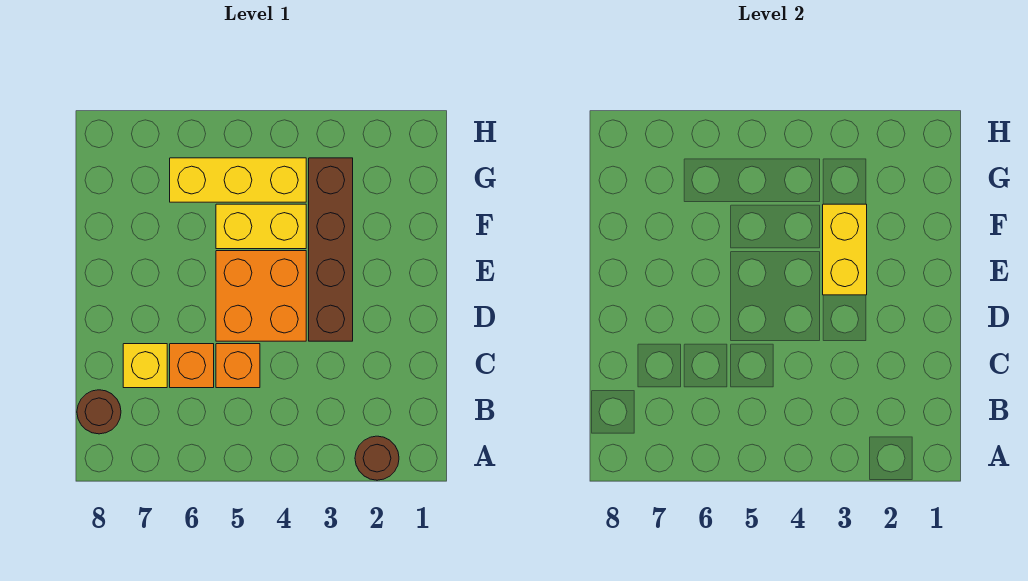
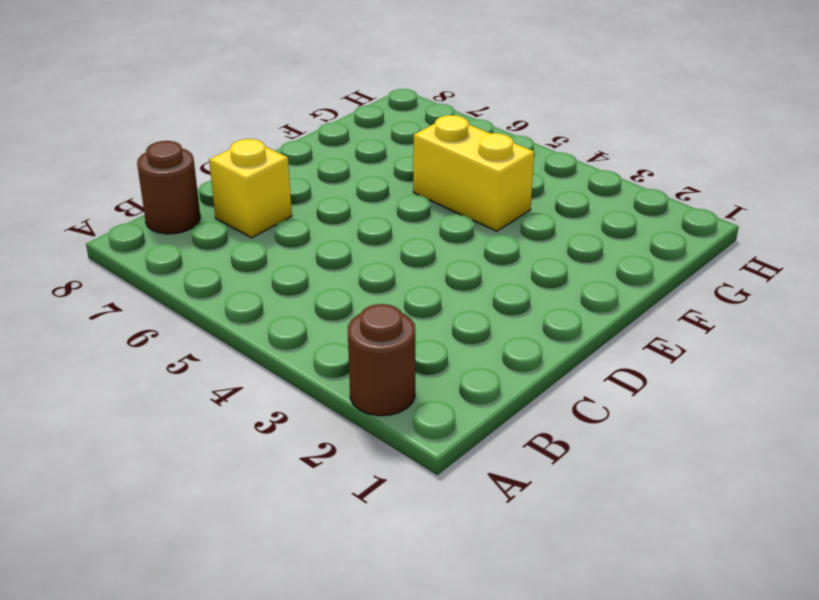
none -> orange 1x1 brick [216,344,260,388]
none -> orange 1x1 brick [170,344,214,388]

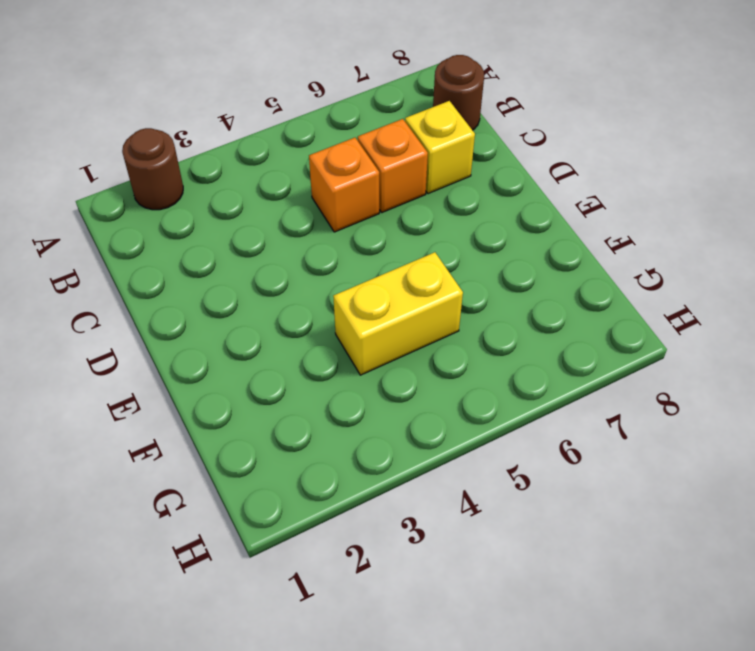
none -> brown 1x4 brick [309,158,353,341]
none -> orange 2x2 brick [216,251,306,341]

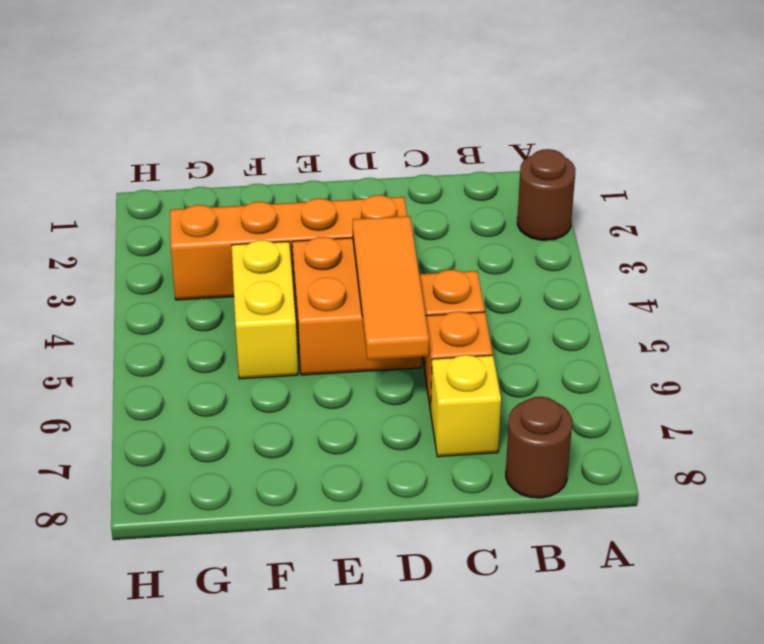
orange 1x4 brick [170,195,407,300] -> brown 1x4 brick [309,158,353,341]
orange 1x3 tile [353,216,429,360] -> none
none -> yellow 1x3 brick [170,158,306,202]
none -> yellow 1x2 brick [823,204,867,295]

